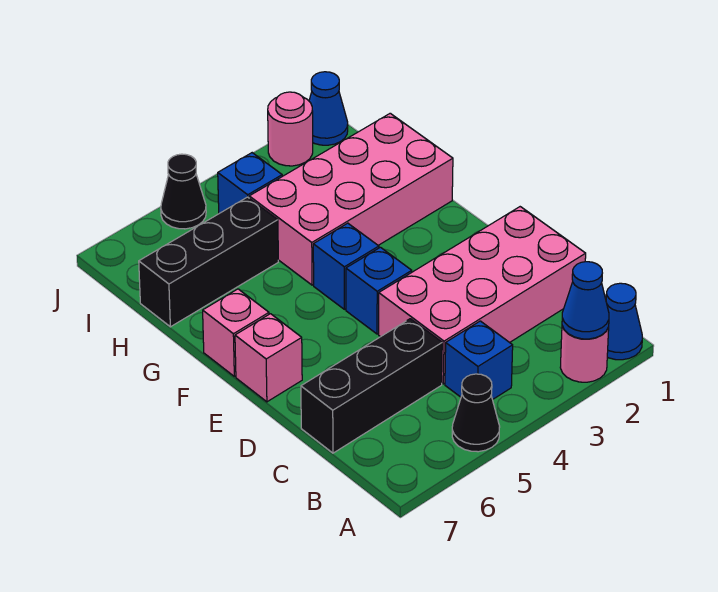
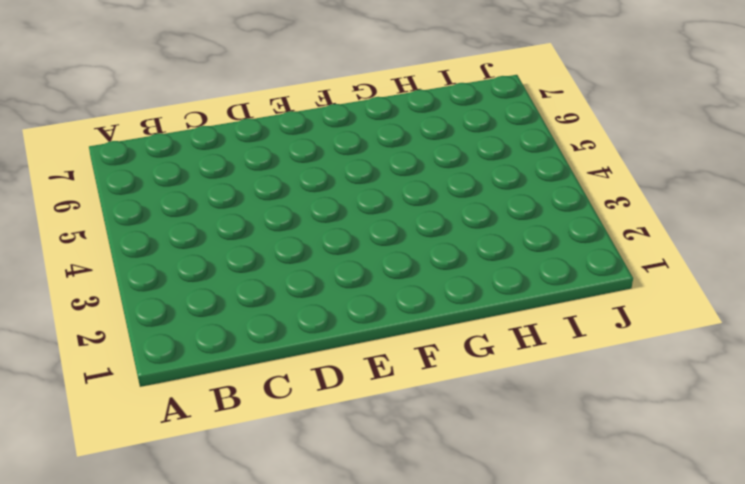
none -> blue 1x1 cone [606,283,642,360]
none -> pink 1x1 round brick [560,326,609,382]
none -> black 1x1 cone [452,374,500,452]

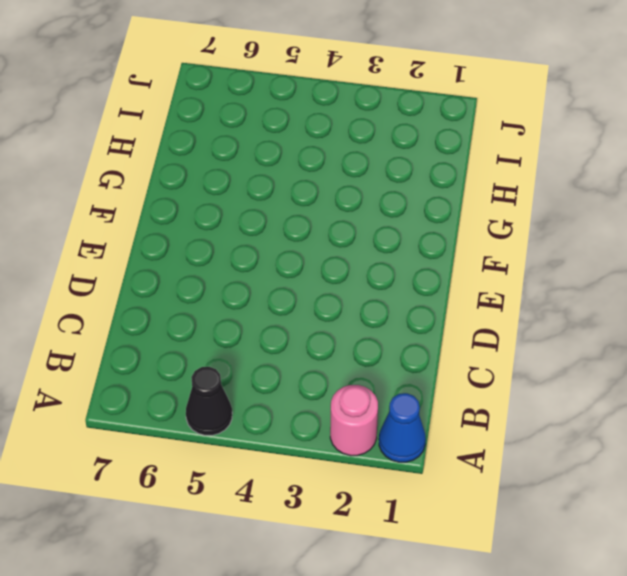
none -> blue 1x1 brick [445,321,513,400]
none -> pink 2x4 brick [379,207,586,384]
none -> black 1x3 brick [301,319,442,453]

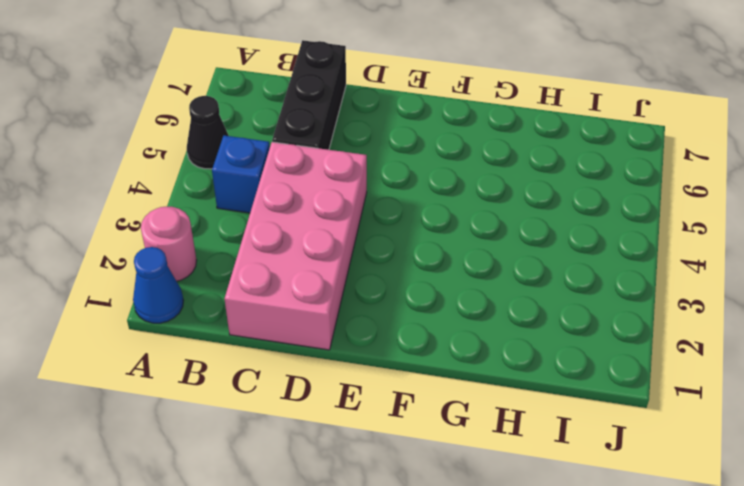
none -> blue 1x1 brick [346,247,412,334]
none -> pink 1x1 brick [235,314,302,402]
none -> blue 1x1 brick [313,223,379,309]

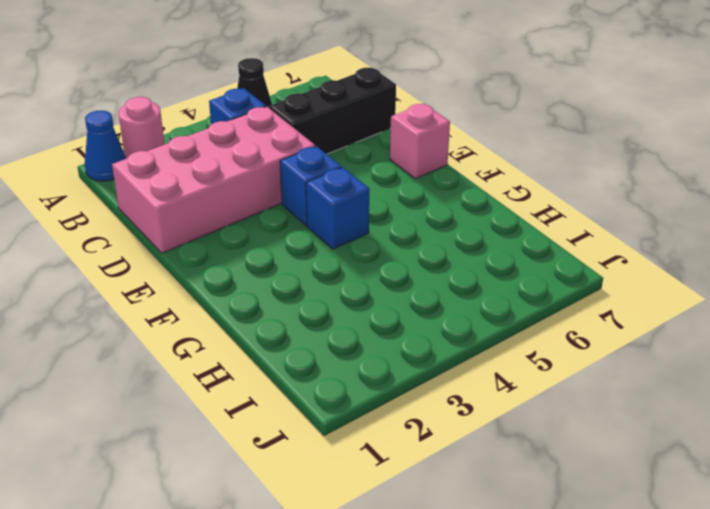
none -> pink 1x1 brick [203,289,269,376]
none -> pink 2x4 brick [249,113,453,285]
none -> black 1x3 brick [139,197,278,327]

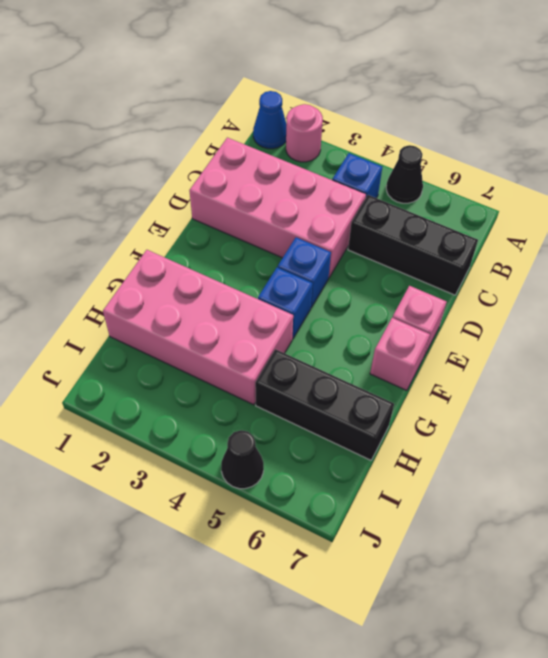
none -> blue 1x1 brick [218,153,282,213]
none -> blue 1x1 cone [309,72,348,145]
none -> pink 1x1 round brick [268,92,313,166]

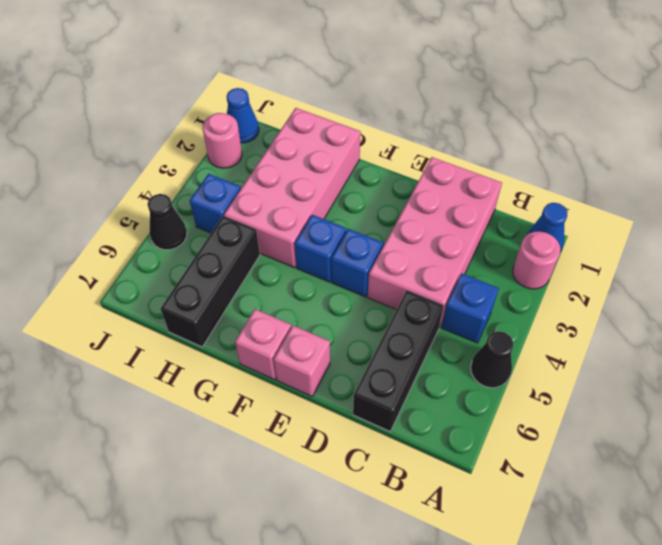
none -> blue 1x1 cone [562,262,609,339]

